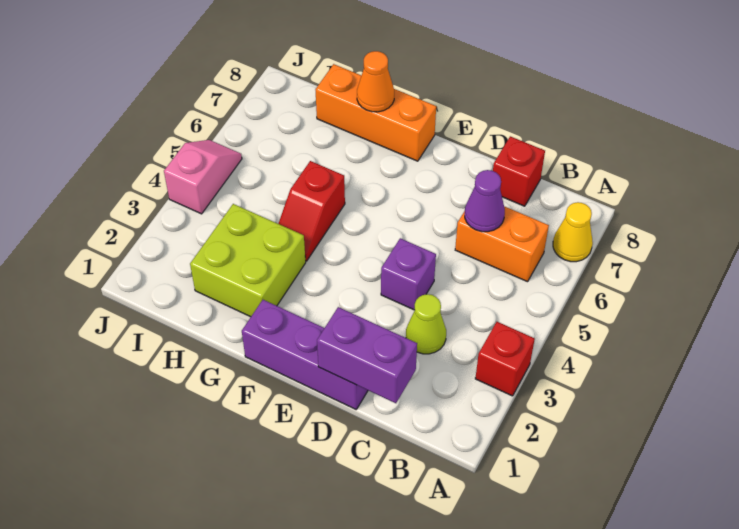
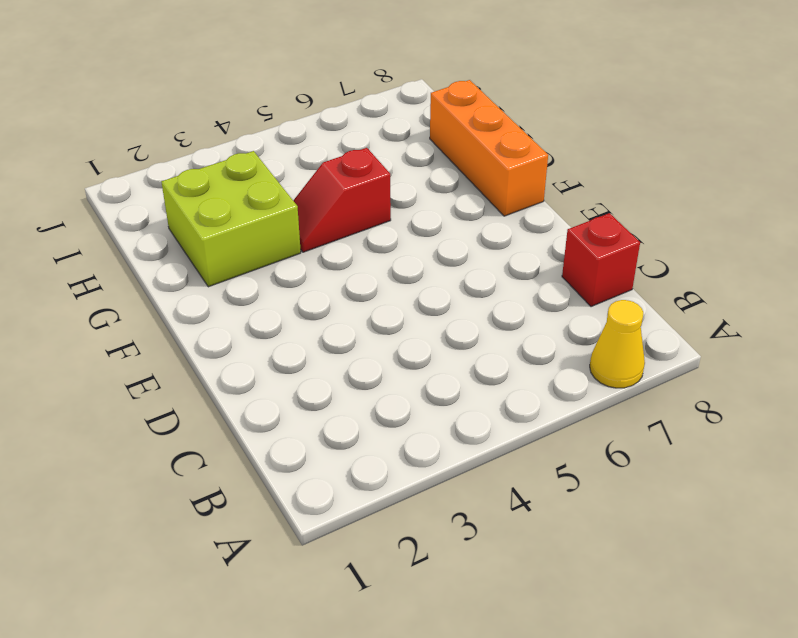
none -> red 1x1 brick [475,322,535,396]
none -> orange 1x2 brick [455,206,549,282]
none -> lime 1x1 cone [406,294,446,354]

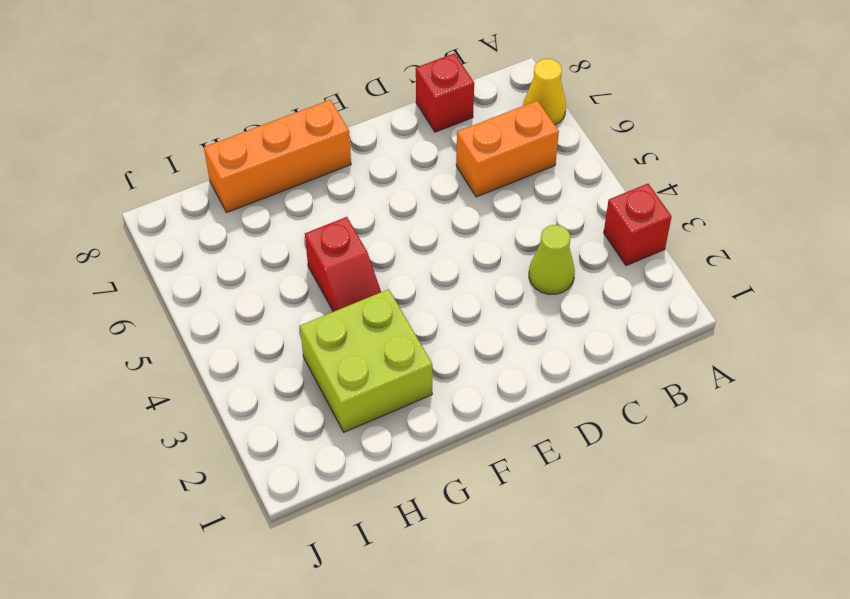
none -> purple 1x3 brick [242,300,368,409]
none -> purple 1x1 brick [381,238,436,310]
none -> pink 1x2 slope [164,140,242,214]

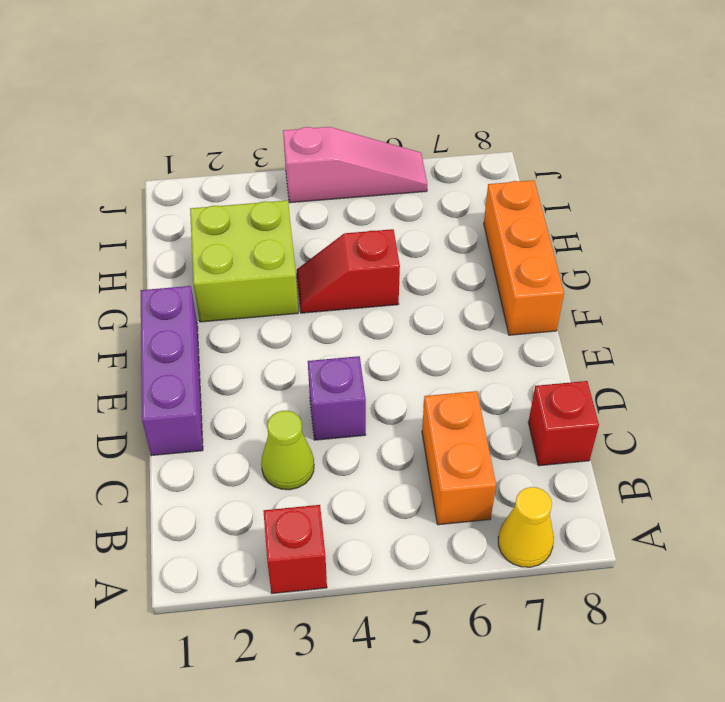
pink 1x3 slope [283,127,427,203] -> pink 1x2 slope [164,140,242,214]
none -> purple 1x2 brick [317,307,417,403]
none -> purple 1x1 cone [465,170,505,232]
none -> orange 1x1 cone [357,51,394,112]

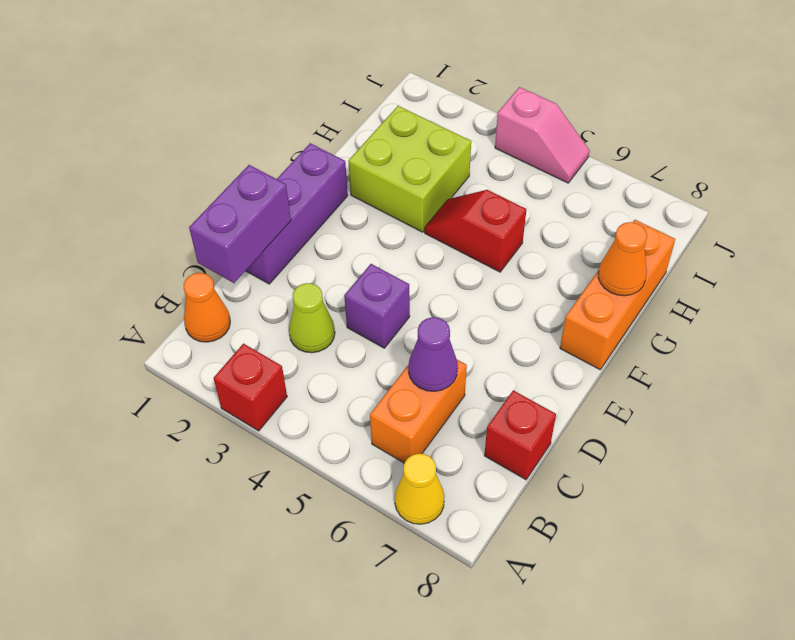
orange 1x1 cone [184,273,230,342] -> none

